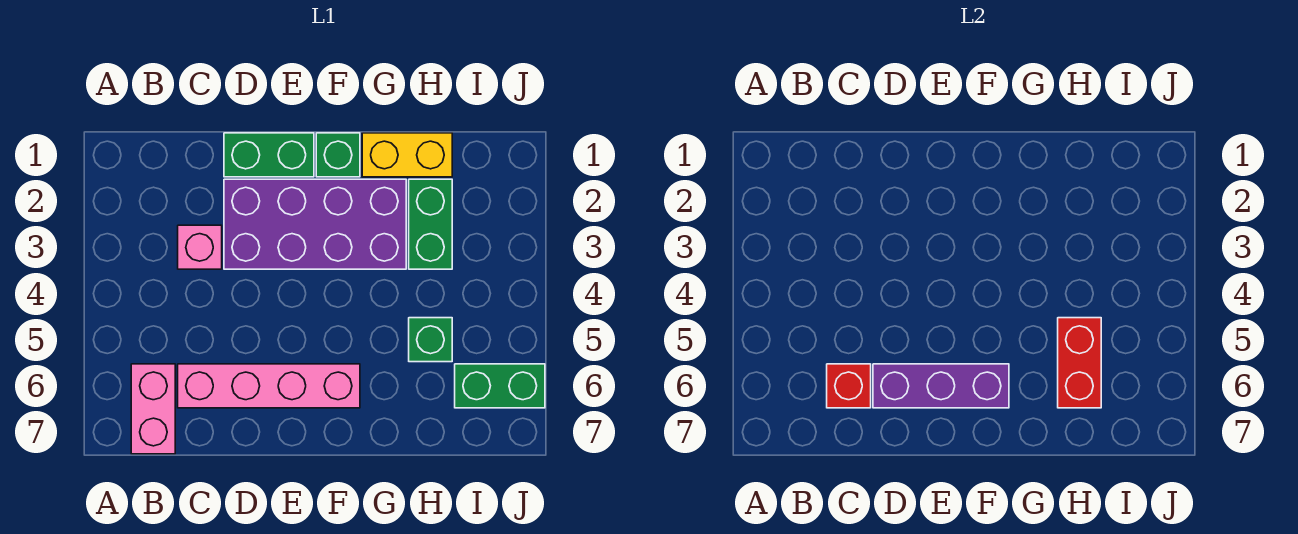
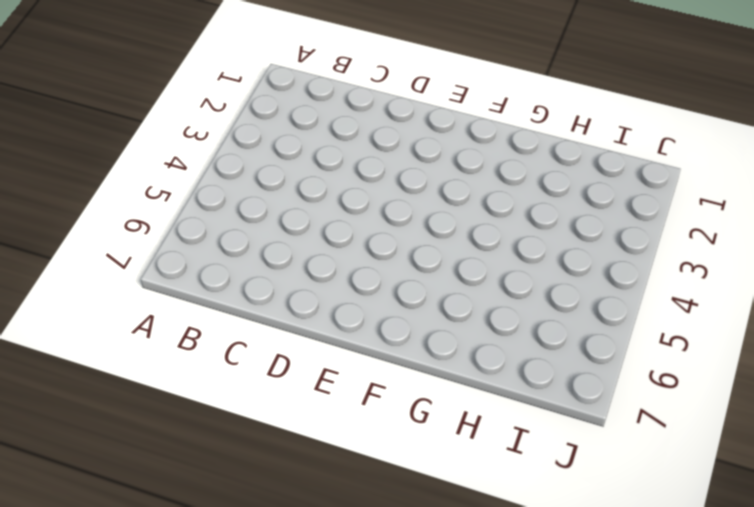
none -> pink 1x2 brick [131,364,175,454]
none -> pink 1x1 brick [178,225,222,269]
none -> pink 1x4 brick [178,364,360,408]

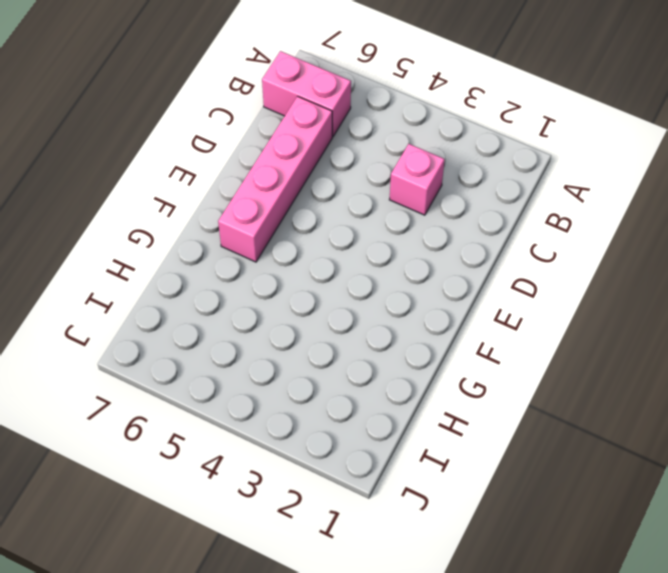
none -> green 1x2 brick [224,133,314,177]
none -> purple 2x4 brick [224,179,406,269]
none -> green 1x1 brick [316,133,360,177]

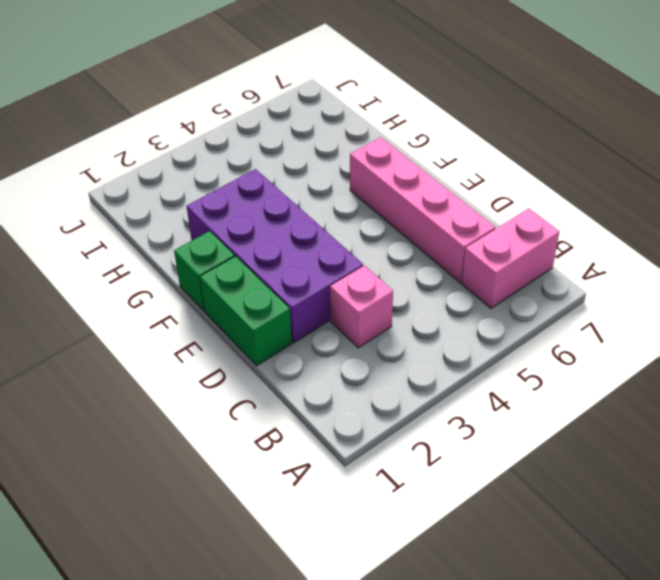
none -> yellow 1x2 brick [362,133,452,177]
none -> green 1x2 brick [409,179,452,269]
none -> green 1x1 brick [409,318,452,362]

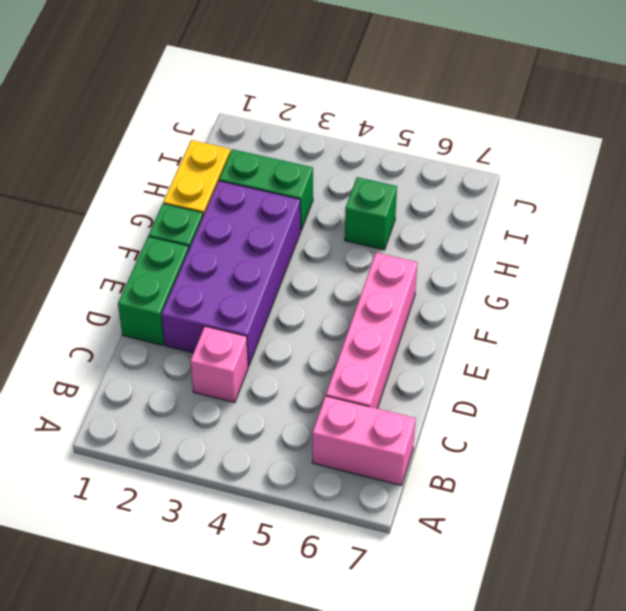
none -> green 1x2 brick [455,364,545,408]
none -> red 1x1 brick [827,364,871,408]
none -> purple 1x3 brick [873,364,1009,408]

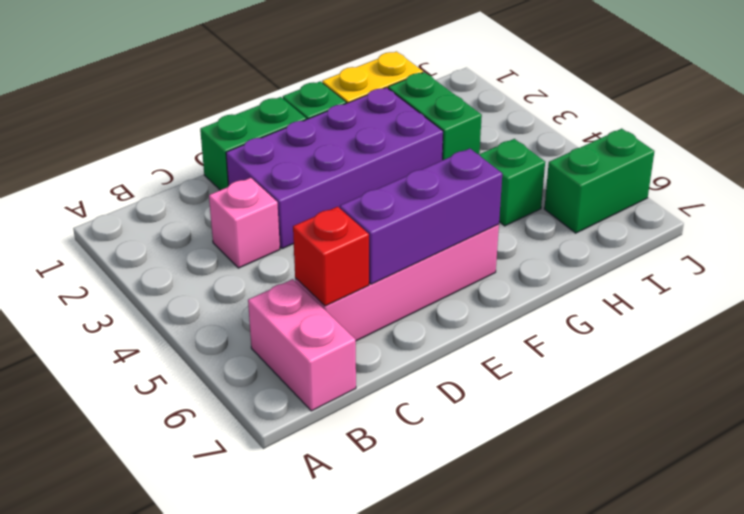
none -> red 1x2 brick [1058,318,1101,408]

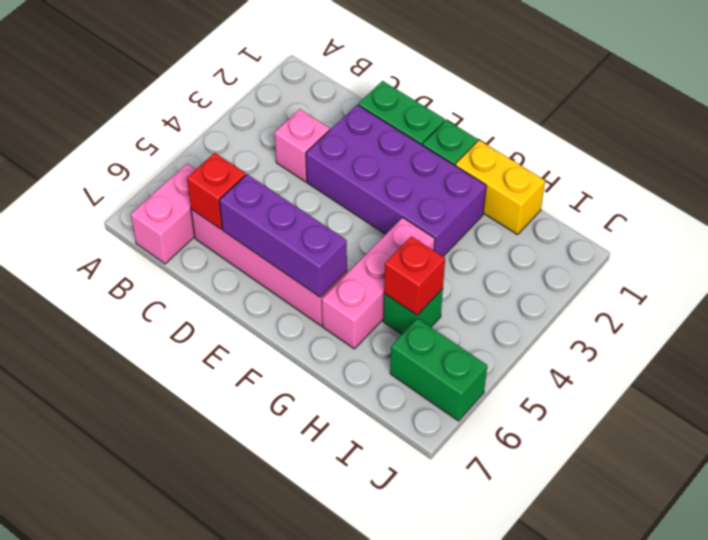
pink 1x3 brick [322,218,435,349] -> none
red 1x1 brick [384,236,445,315] -> red 1x2 brick [1058,318,1101,408]
none -> green 1x2 brick [409,179,452,269]

